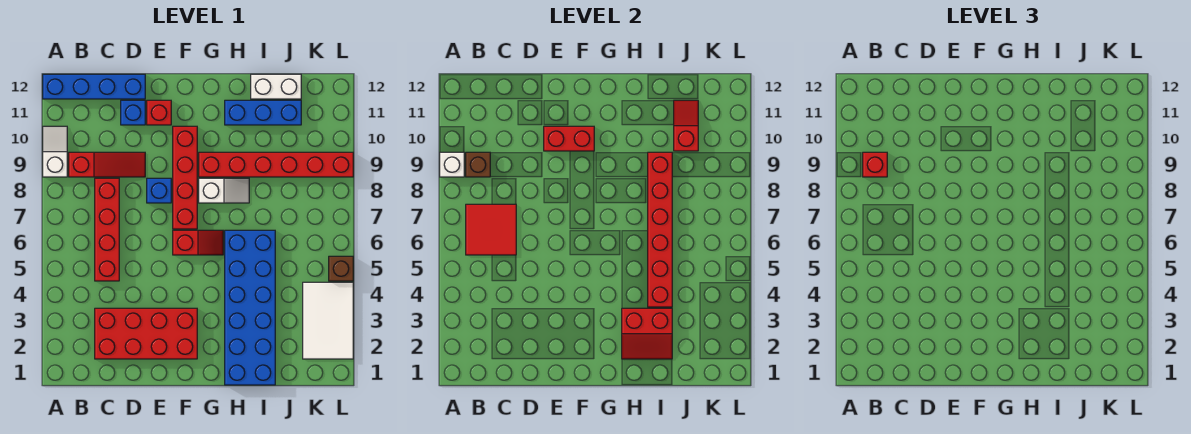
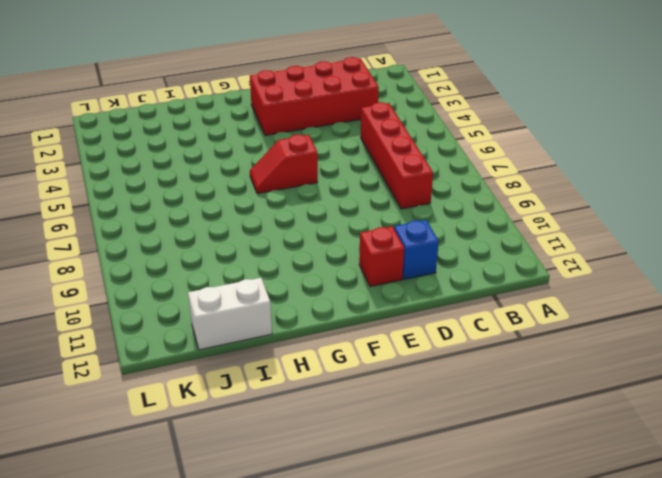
none -> white 1x2 slope [43,126,67,177]
none -> blue 1x4 brick [43,74,145,99]
none -> red 1x3 slope [69,152,145,177]

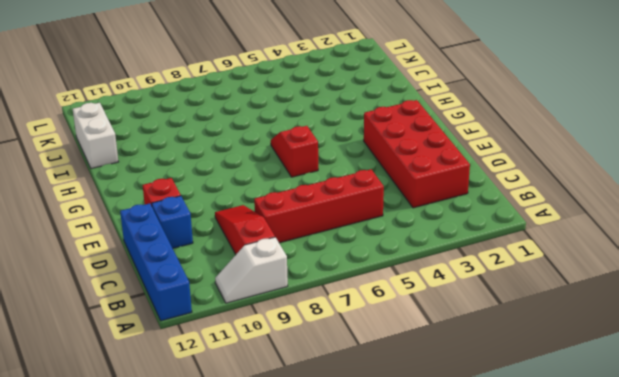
none -> blue 1x1 brick [147,178,171,203]
none -> red 1x4 brick [173,126,197,229]
none -> white 1x2 slope [199,178,249,203]

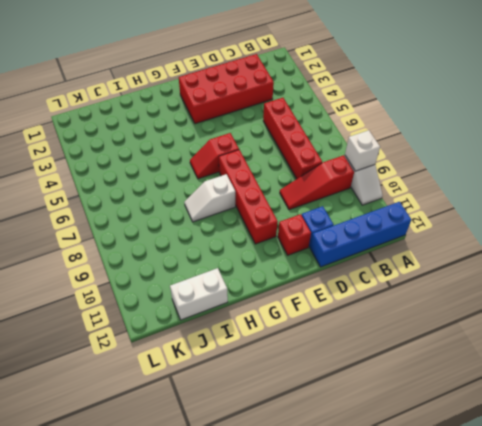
none -> blue 1x1 brick [147,178,171,203]
none -> red 1x6 brick [199,152,353,177]
none -> blue 2x6 brick [225,230,275,385]

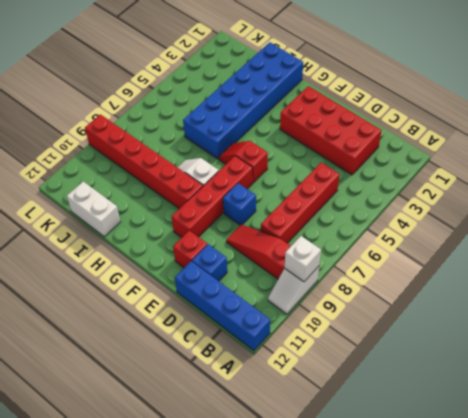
none -> blue 1x3 brick [225,100,301,125]
none -> white 2x3 tile [303,282,353,359]
none -> brown 1x1 brick [329,256,353,281]

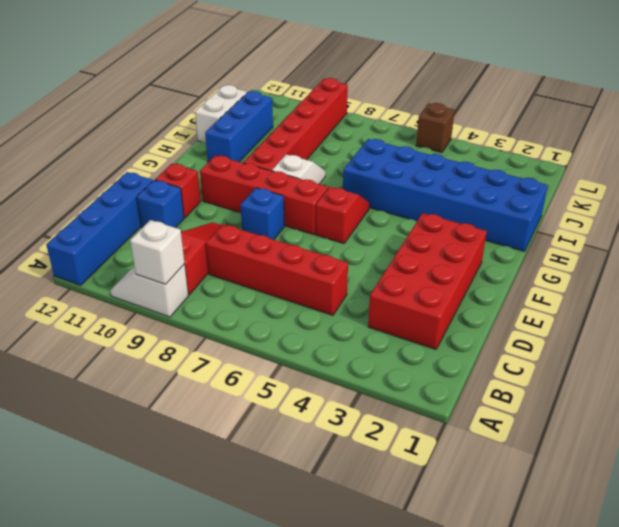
none -> white 2x3 tile [303,282,353,359]
none -> red 2x2 tile [466,204,516,255]
none -> brown 1x1 brick [466,152,490,177]

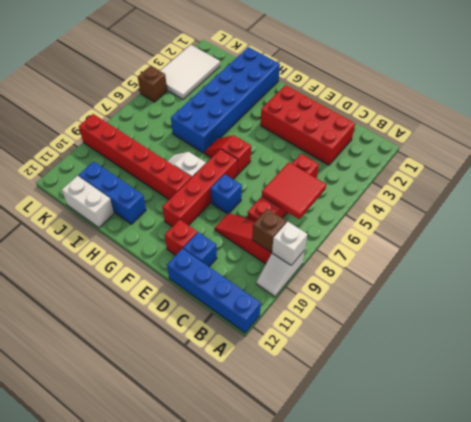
none -> red 1x2 brick [544,126,594,151]
none -> red 2x2 slope [622,308,672,359]
none -> red 1x6 brick [648,152,672,307]

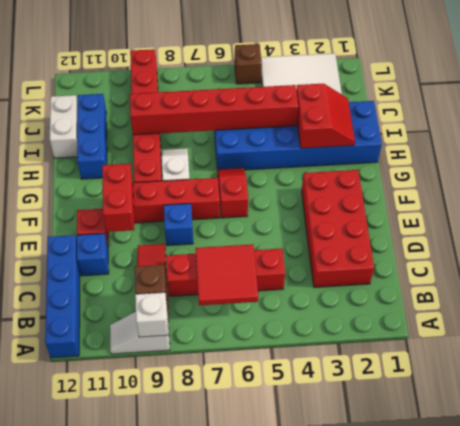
none -> red 1x2 slope [674,100,698,151]
none -> red 1x1 brick [863,152,887,177]

